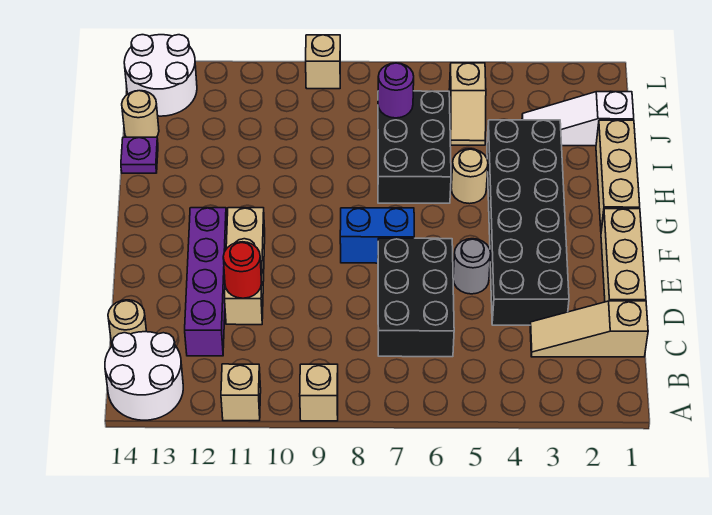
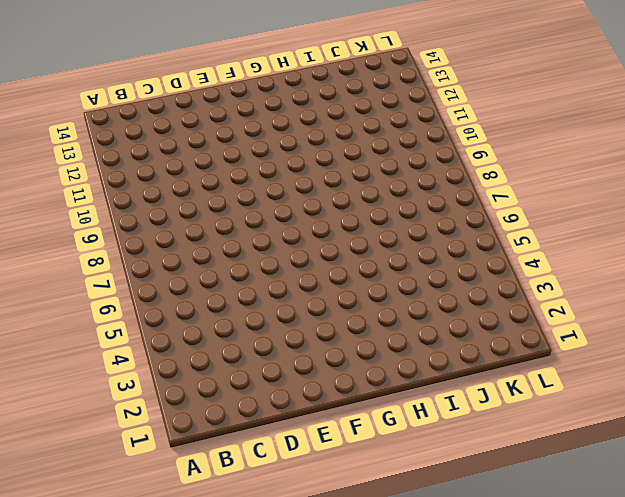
none -> tan 1x1 brick [300,364,338,421]
none -> tan 1x1 brick [221,364,261,421]
none -> white 2x2 round brick [105,332,183,420]

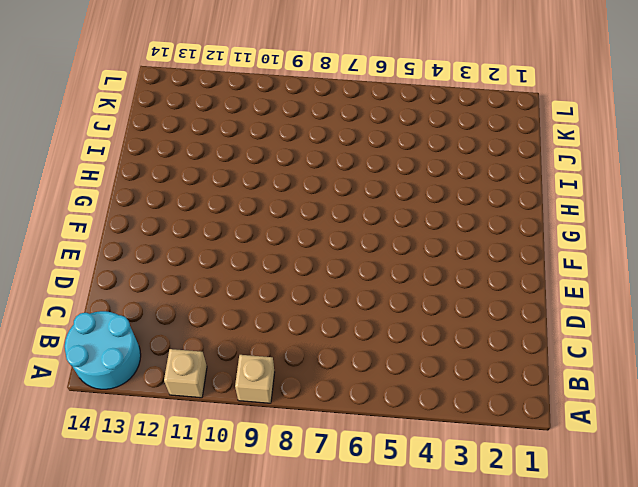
cyan 2x2 round brick [65,311,141,389] -> white 2x2 round brick [105,332,183,420]
none -> tan 1x3 slope [530,301,648,357]
none -> black 2x3 brick [378,238,454,357]
none -> purple 1x4 brick [185,208,227,356]

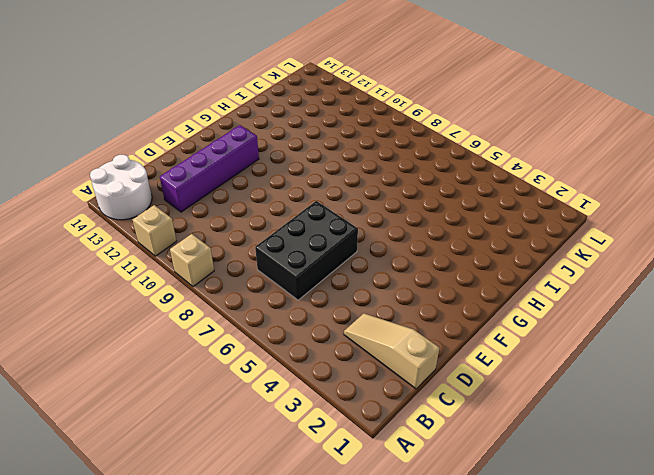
none -> tan 1x1 round brick [108,300,146,346]
none -> tan 1x3 brick [601,209,646,302]
none -> black 2x6 brick [487,120,569,325]

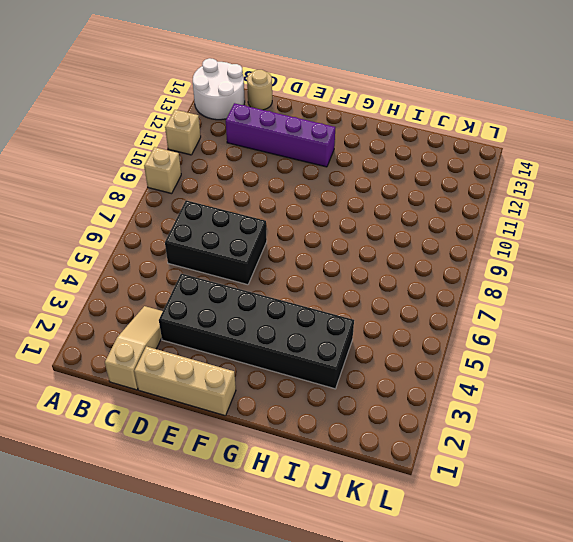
none -> tan 1x3 brick [225,208,265,325]
none -> grey 1x1 round brick [453,239,491,294]
none -> blue 1x2 brick [340,208,414,263]

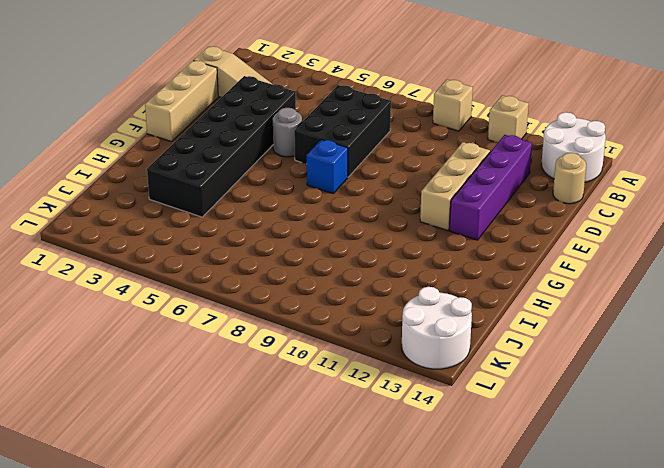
blue 1x1 brick [307,139,348,194] -> blue 1x2 brick [340,208,414,263]
none -> tan 1x3 brick [596,120,640,231]
none -> tan 1x1 round brick [451,149,488,204]
none -> black 2x3 brick [378,91,451,203]

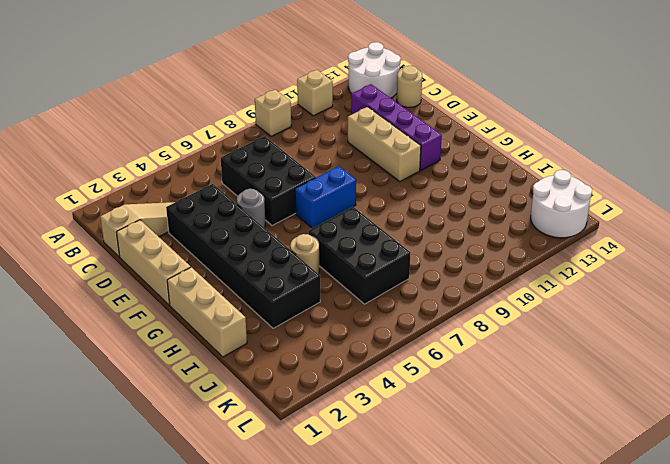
none -> purple 1x1 plate [121,137,158,173]
none -> white 1x3 slope [522,92,634,146]
none -> tan 1x2 slope [449,63,486,145]

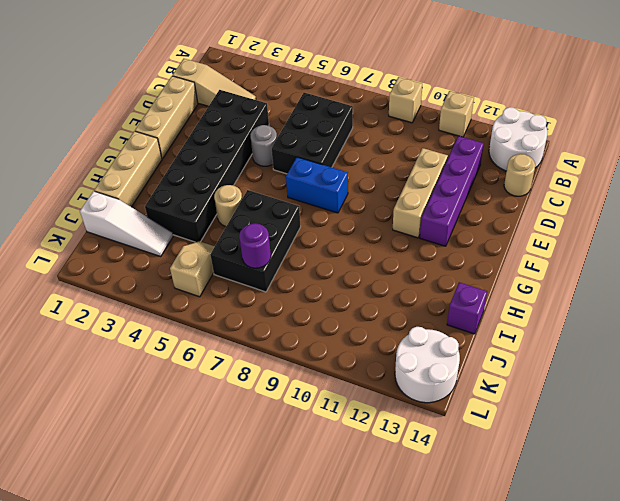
purple 1x1 brick [447,282,487,334] -> purple 1x1 plate [121,137,158,173]
none -> tan 1x1 round brick [122,91,159,137]
none -> tan 1x1 brick [306,35,340,89]
none -> red 1x1 round brick [223,242,262,298]

